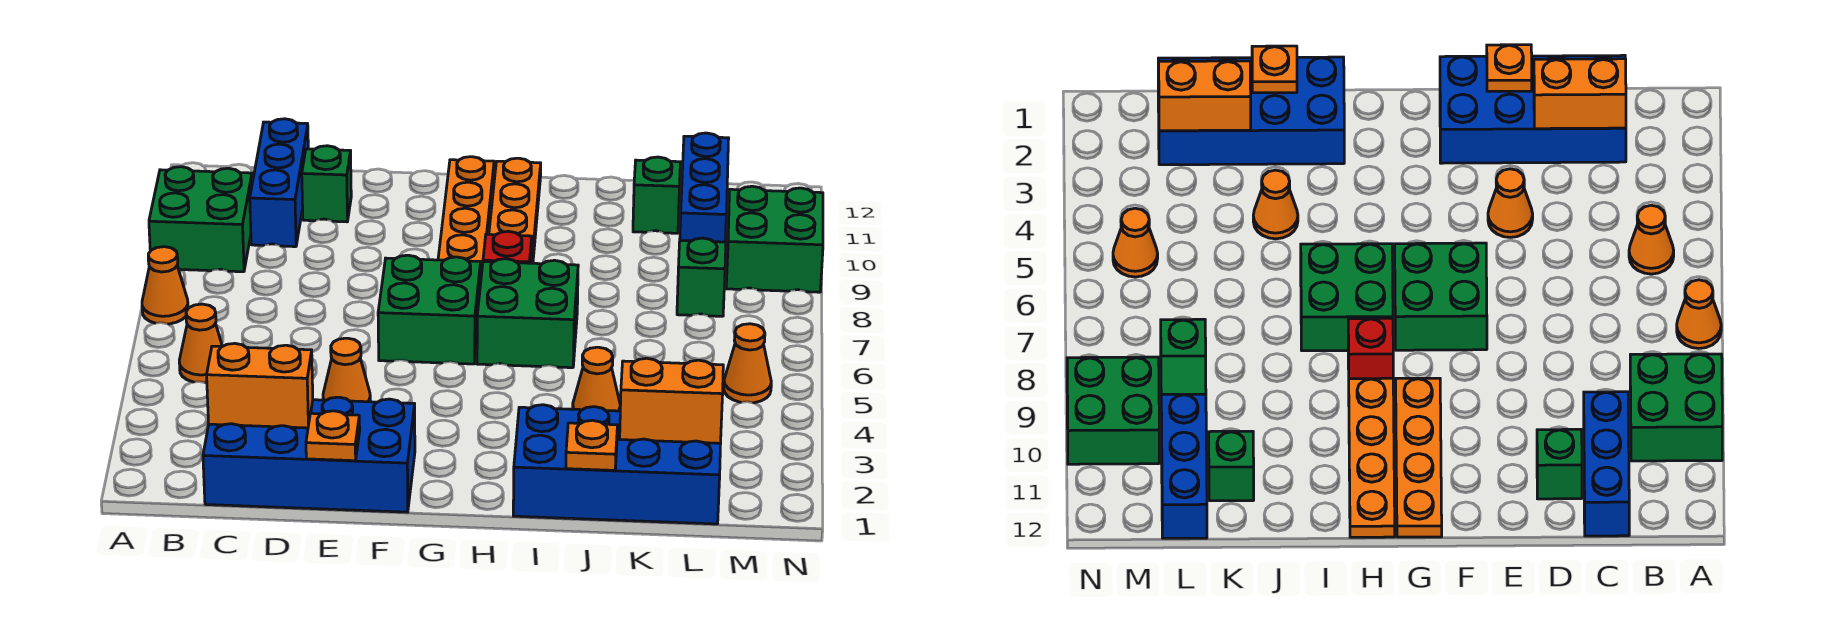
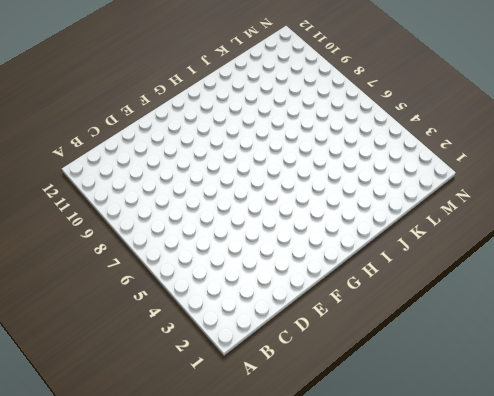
none -> orange 1x1 cone [142,247,188,324]
none -> green 2x2 brick [149,167,252,272]
none -> orange 1x1 cone [179,304,222,383]

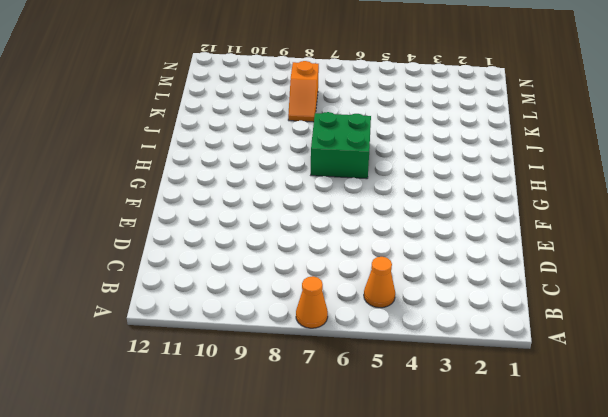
orange 1x2 slope [288,61,319,122] -> green 1x2 slope [677,238,726,316]
none -> green 2x2 brick [149,167,252,272]
none -> blue 2x4 brick [203,397,415,512]
none -> blue 1x3 brick [250,119,308,247]

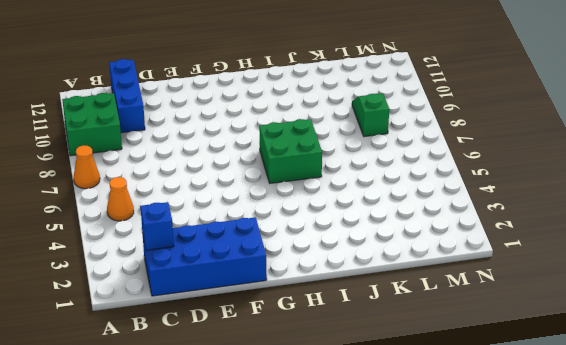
blue 1x1 brick [140,202,174,250] -> orange 1x2 brick [207,343,313,428]
none -> green 1x1 brick [302,146,351,222]
none -> orange 1x1 cone [323,338,370,402]
none -> green 2x2 brick [378,255,481,364]

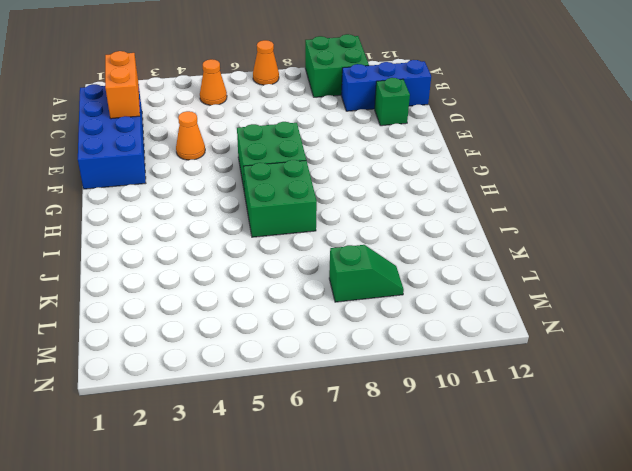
none -> orange 1x4 plate [438,157,494,275]
none -> red 1x1 brick [483,231,532,263]
none -> orange 1x4 plate [489,158,541,263]

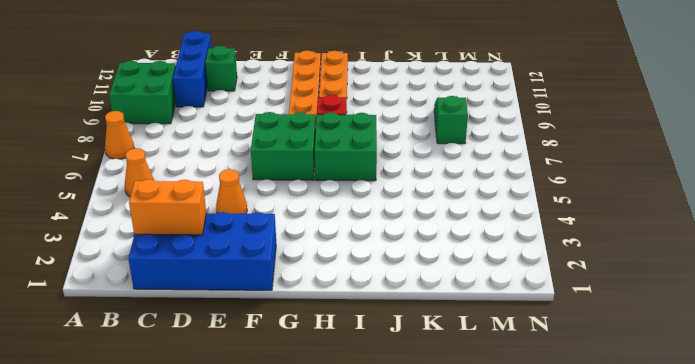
none -> blue 2x4 brick [513,405,721,524]
none -> orange 1x1 cone [573,347,620,411]
none -> green 1x1 brick [633,157,680,233]

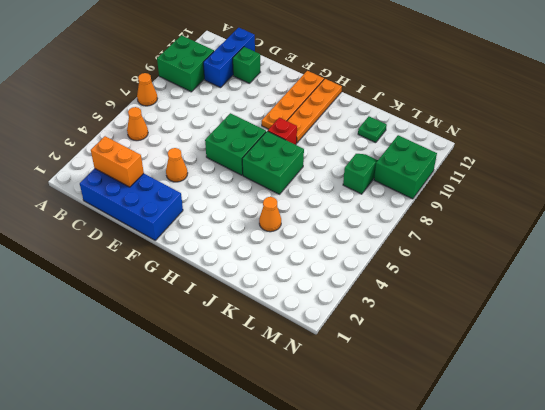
green 1x1 plate [358,116,387,143] -> green 1x1 brick [633,157,680,233]
none -> blue 2x4 brick [513,405,721,524]
none -> blue 1x3 brick [680,133,729,242]
none -> orange 1x1 cone [724,324,771,403]

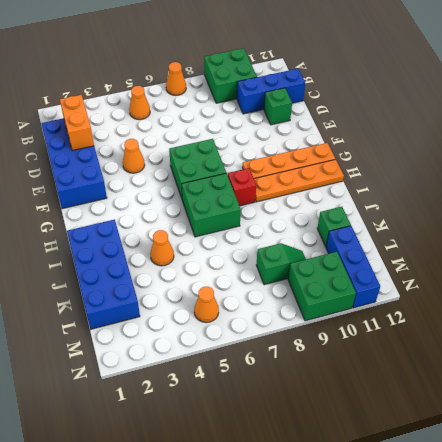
blue 1x3 brick [326,226,380,308] -> blue 1x3 brick turned to [680,133,729,242]
none -> orange 1x1 plate [306,411,360,461]
none -> orange 1x1 plate [566,420,617,470]
none -> orange 1x2 brick [620,358,723,443]

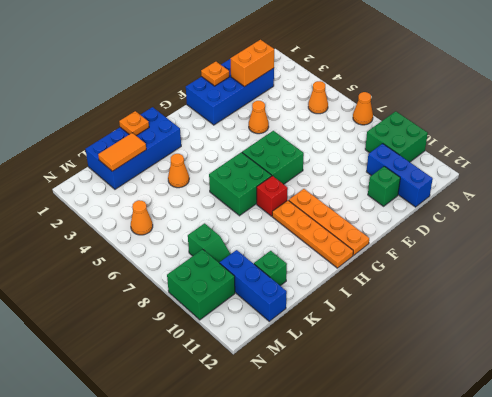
orange 1x2 tile [98,133,146,171] -> orange 1x2 brick [620,358,723,443]

